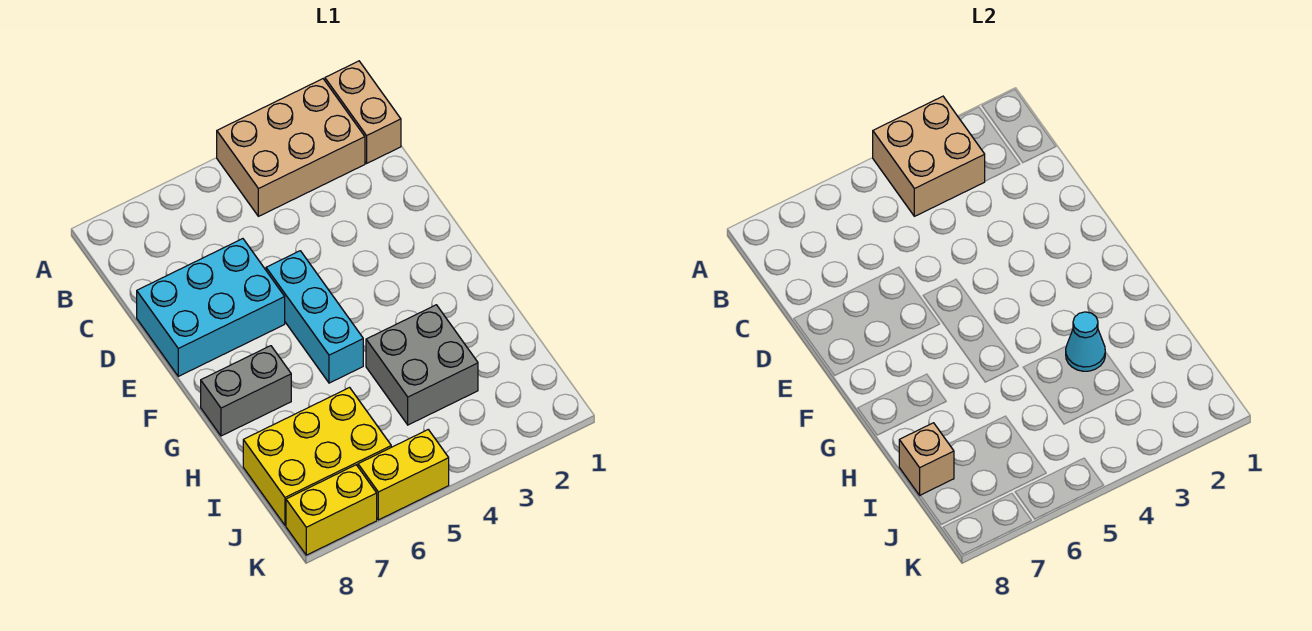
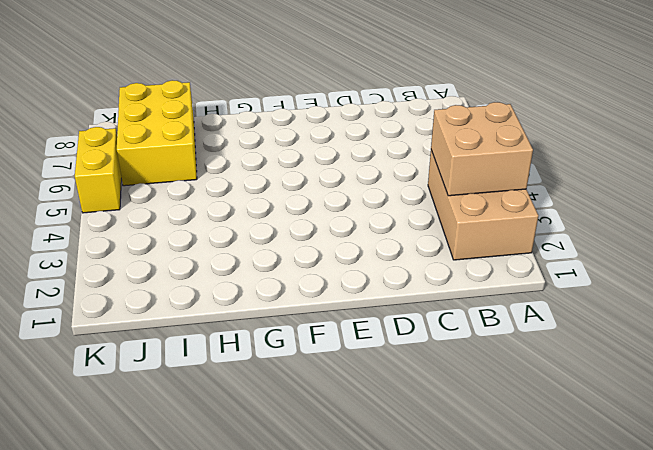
none -> tan 1x2 brick [325,61,401,163]
none -> cyan 2x3 brick [137,239,285,376]
none -> cyan 1x3 brick [266,251,363,383]

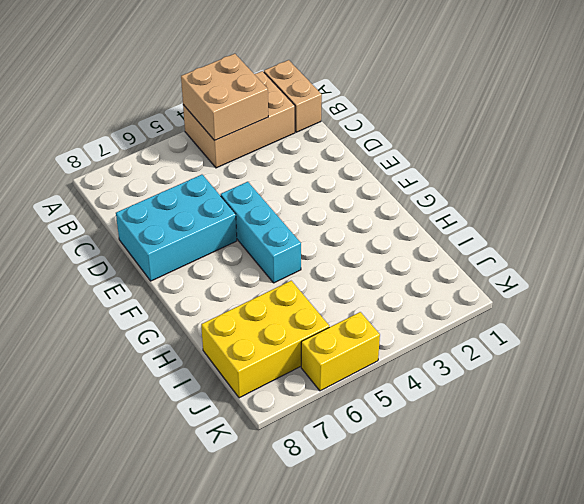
none -> grey 1x2 brick [201,346,291,436]
none -> grey 2x2 brick [366,305,478,425]
none -> yellow 1x2 brick [286,465,377,555]

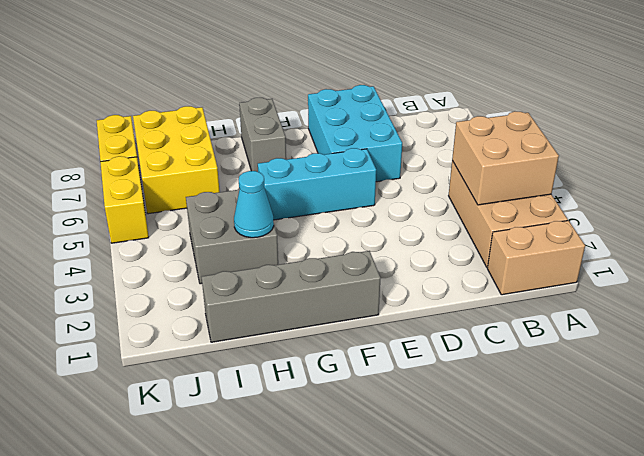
grey 1x4 brick [202,251,381,342] -> none
none -> tan 1x1 brick [899,423,954,495]

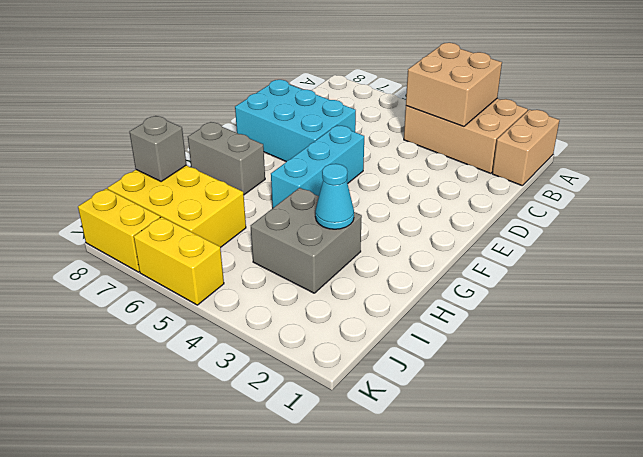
grey 1x1 brick [130,116,186,182] -> tan 1x1 brick [899,423,954,495]

